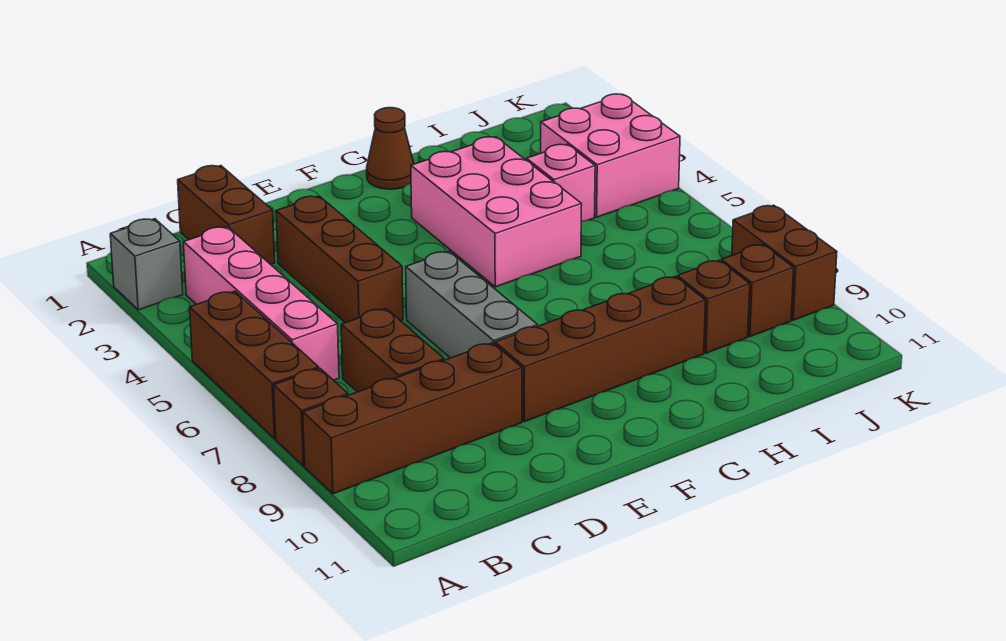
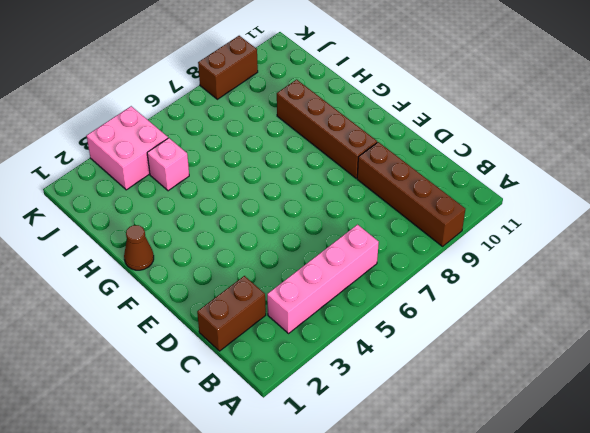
none -> grey 1x1 brick [110,219,183,310]
none -> brown 1x3 brick [190,291,319,439]
none -> brown 1x1 brick [274,368,348,466]

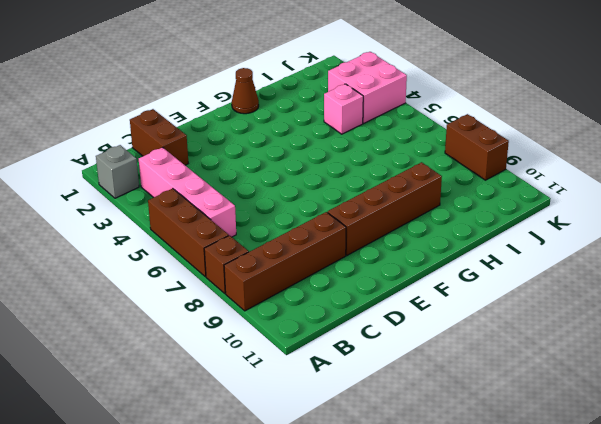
none -> brown 1x2 brick [341,309,444,392]
none -> brown 1x3 brick [276,196,403,323]
none -> grey 1x3 brick [406,251,538,358]

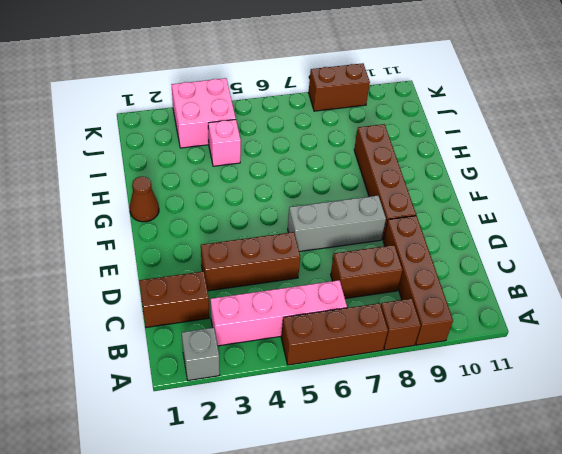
none -> pink 2x3 brick [411,137,582,287]
none -> brown 1x1 brick [677,260,750,353]
none -> brown 1x1 brick [721,244,794,337]

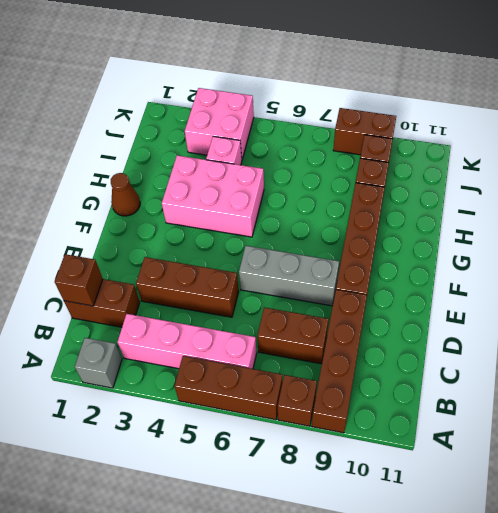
brown 1x1 brick [55,254,103,306] -> none

